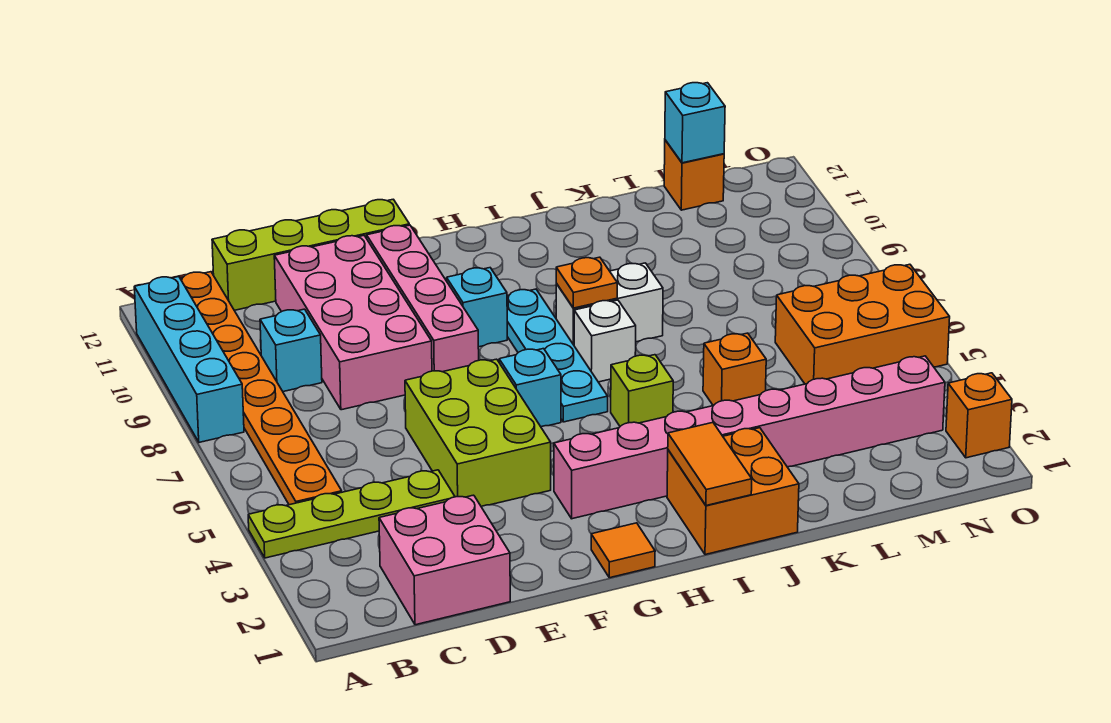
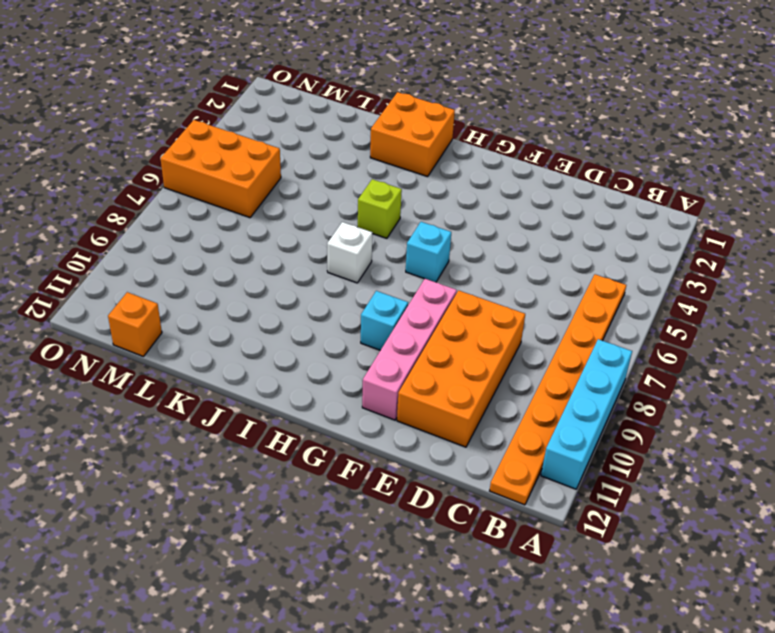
orange 2x4 brick [397,290,525,447] -> pink 2x4 brick [274,236,432,410]
none -> lime 1x4 plate [248,470,455,558]
none -> pink 2x2 brick [379,495,510,625]
none -> cyan 1x1 brick [260,309,322,392]

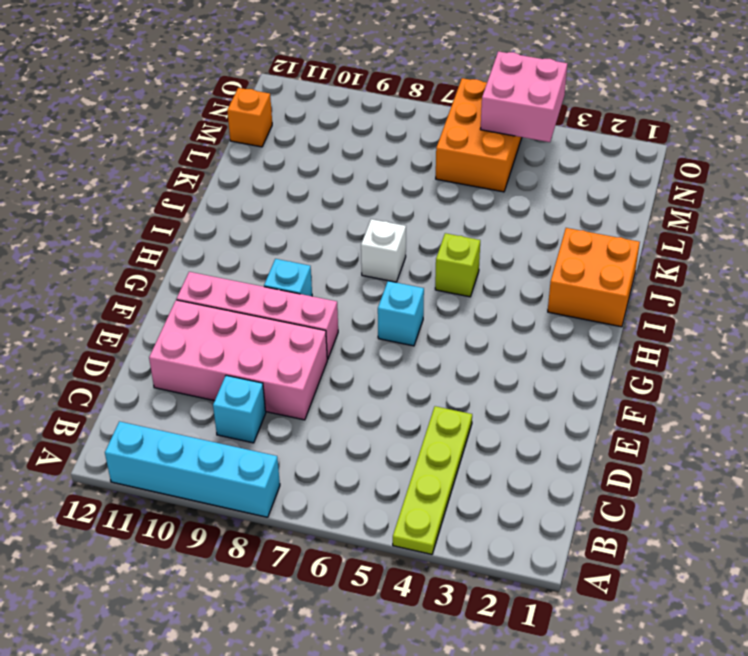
pink 2x2 brick [480,51,567,142] -> pink 2x2 brick moved to [379,495,510,625]
none -> orange 1x8 plate [180,272,342,505]
none -> lime 1x4 brick [212,199,409,310]
none -> lime 2x3 brick [405,359,551,507]

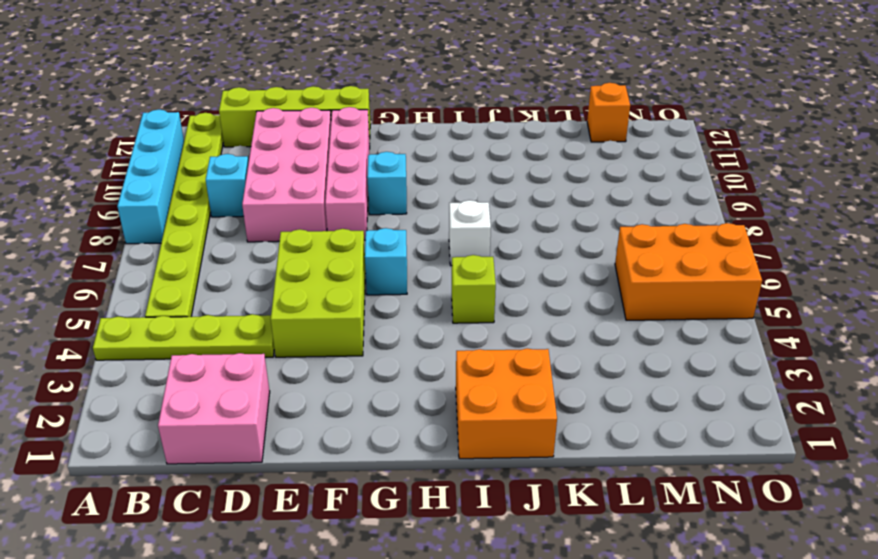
lime 1x8 plate [145,113,223,317] -> orange 1x8 plate [180,272,342,505]
none -> orange 1x1 tile [591,523,655,578]
none -> pink 1x8 brick [554,356,945,519]
none -> cyan 1x4 plate [507,289,608,422]

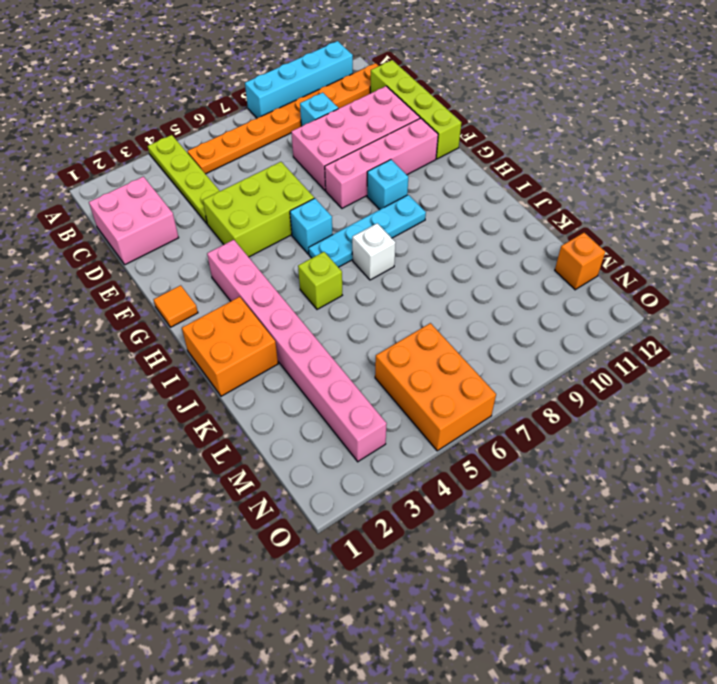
none -> white 1x2 brick [556,263,663,345]
none -> orange 1x1 brick [703,333,766,406]
none -> orange 1x1 brick [946,373,1012,458]

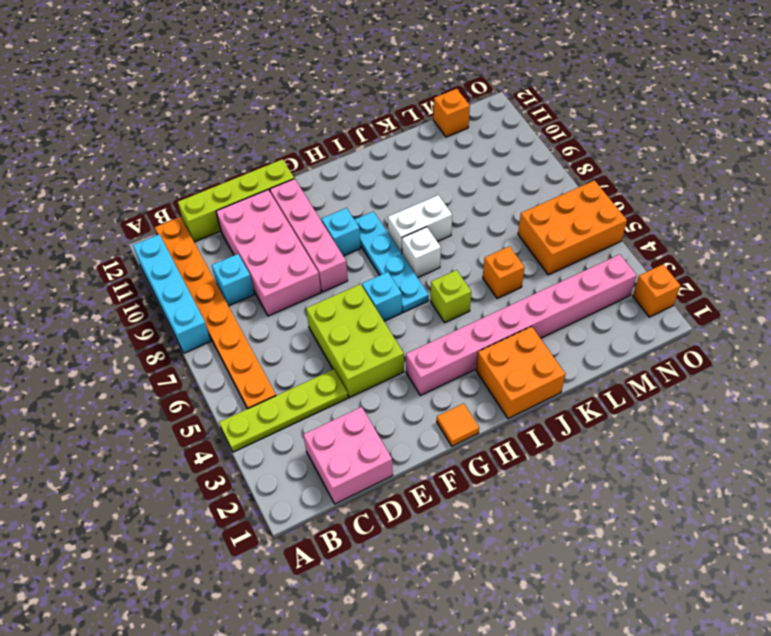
none -> orange 1x2 tile [668,423,752,506]
none -> orange 1x1 plate [556,257,617,308]
none -> cyan 1x1 brick [665,83,725,163]

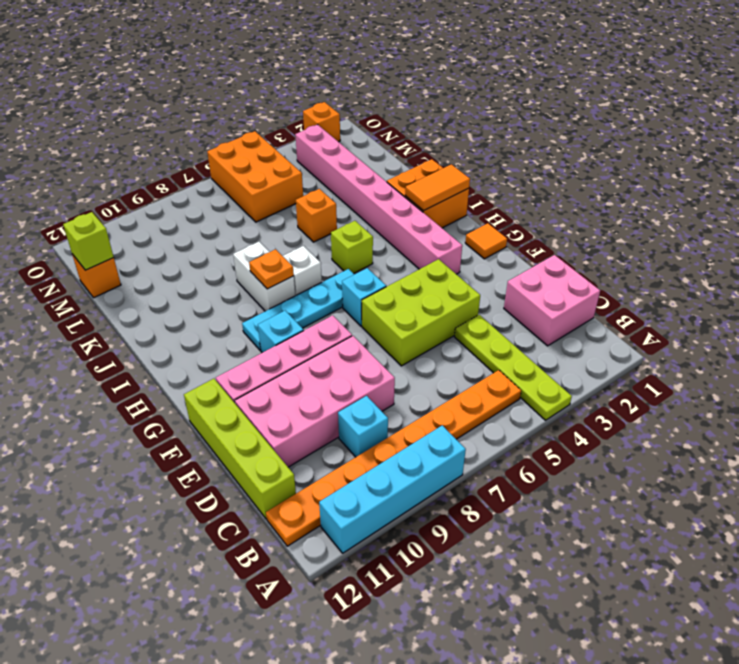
lime 1x1 brick [63,212,114,270] -> cyan 1x1 brick [665,83,725,163]

